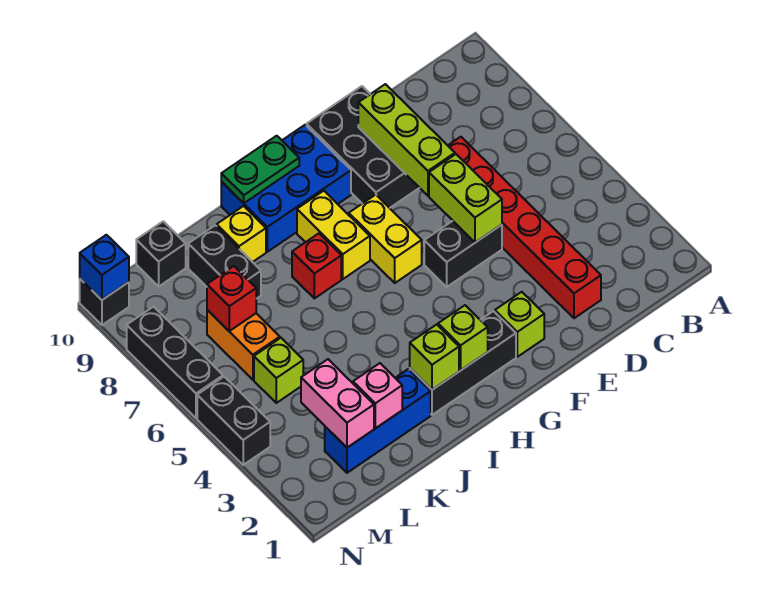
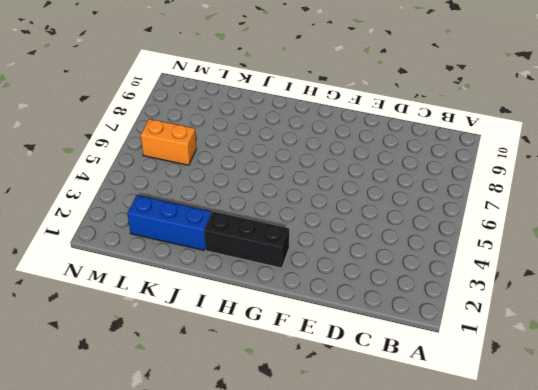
orange 1x2 brick [141,119,196,165] -> orange 1x2 brick turned to [207,310,280,380]
none -> red 1x6 brick [448,137,601,318]
none -> black 1x2 brick [424,221,502,287]
none -> black 2x3 brick [307,86,419,208]

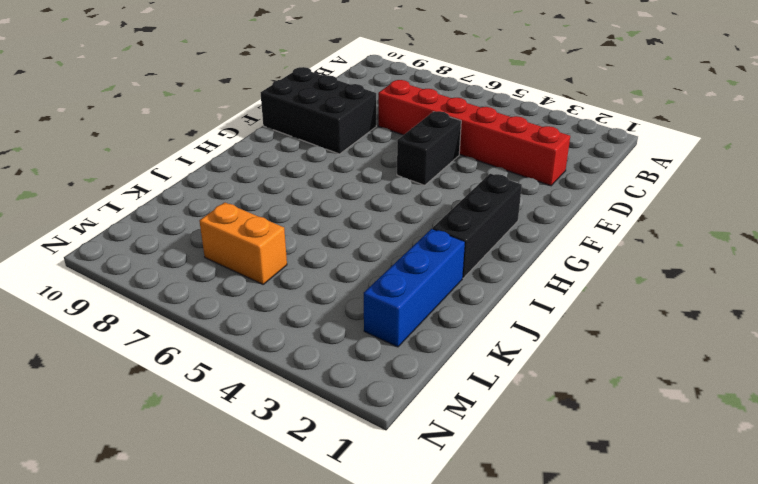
none -> lime 1x1 brick [495,292,544,357]
none -> yellow 1x2 brick [349,195,422,283]
none -> blue 2x3 brick [221,125,351,252]

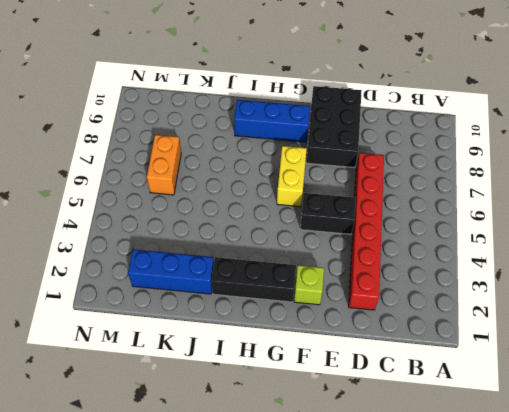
blue 1x3 brick [234,100,310,142] -> blue 2x3 brick [221,125,351,252]
none -> yellow 1x2 brick [297,191,370,279]
none -> red 1x1 brick [292,233,341,298]
none -> yellow 1x1 brick [217,206,266,262]

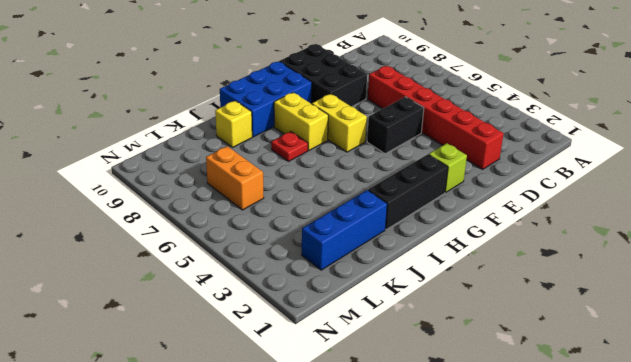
red 1x1 plate [271,132,308,161] -> red 1x1 brick [292,233,341,298]
none -> black 1x2 brick [188,225,261,299]
none -> lime 1x1 brick [254,338,303,403]
none -> black 1x1 brick [136,221,186,286]

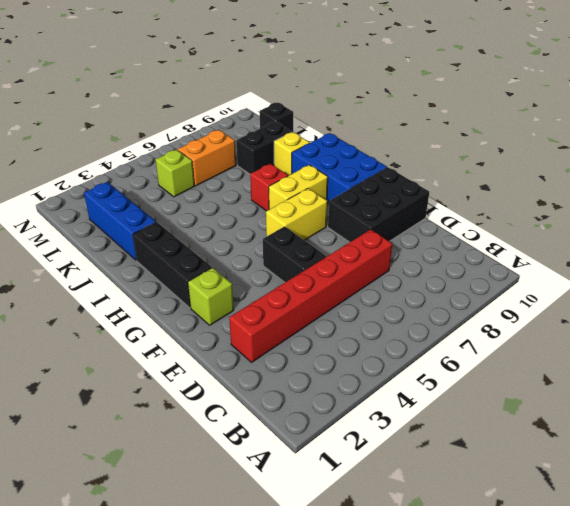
none -> black 1x2 brick [197,377,270,465]
none -> black 1x3 brick [127,307,223,418]
none -> black 1x1 brick [80,279,129,325]

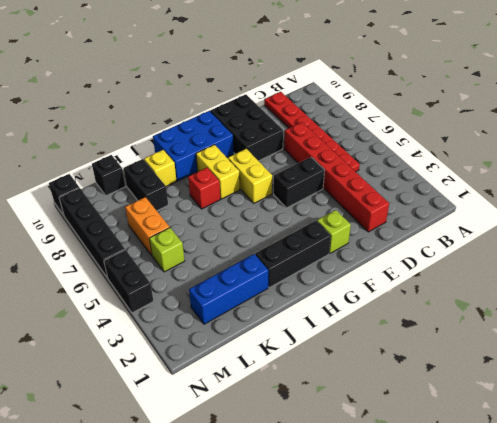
red 1x6 plate [264,92,360,172] -> none
black 1x4 brick [59,188,125,278] -> black 1x3 brick [127,307,223,418]
none -> lime 1x2 brick [429,154,502,243]
none -> lime 1x3 brick [358,84,455,196]
none -> lime 1x1 brick [438,305,488,371]

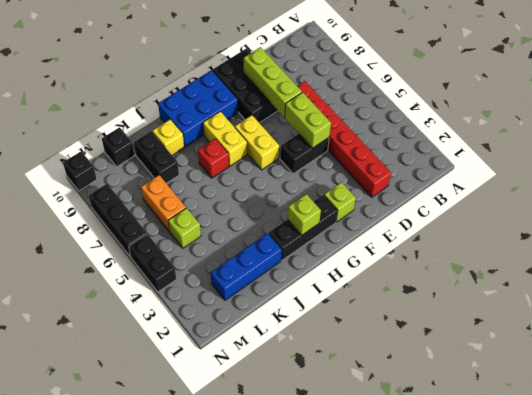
none -> green 1x2 plate [221,136,299,203]
none -> lime 1x1 brick [410,324,459,390]
none -> pink 1x1 brick [353,363,402,428]

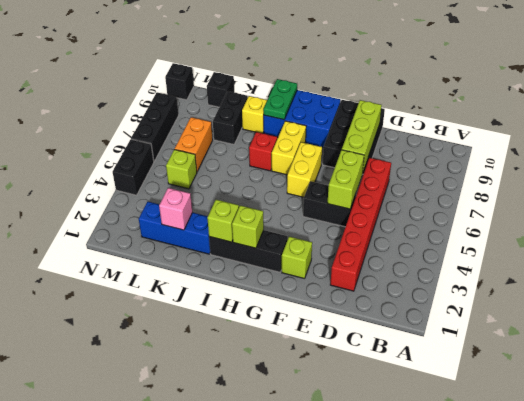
green 1x2 plate [263,79,297,120] -> green 1x2 plate turned to [221,136,299,203]
none -> pink 1x2 brick [301,359,374,448]
none -> red 1x1 brick [207,266,256,331]
none -> blue 1x1 brick [80,235,129,300]

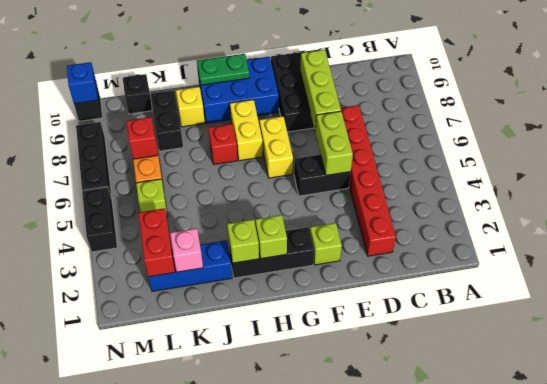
red 1x2 brick [138,208,175,277] -> pink 1x2 brick [301,359,374,448]

